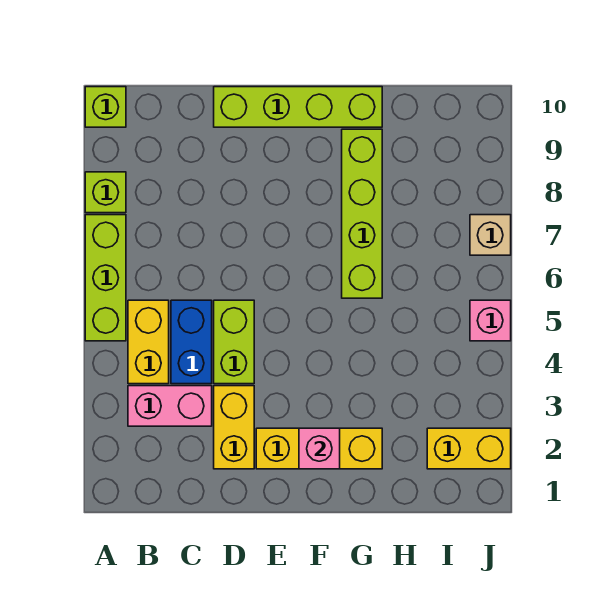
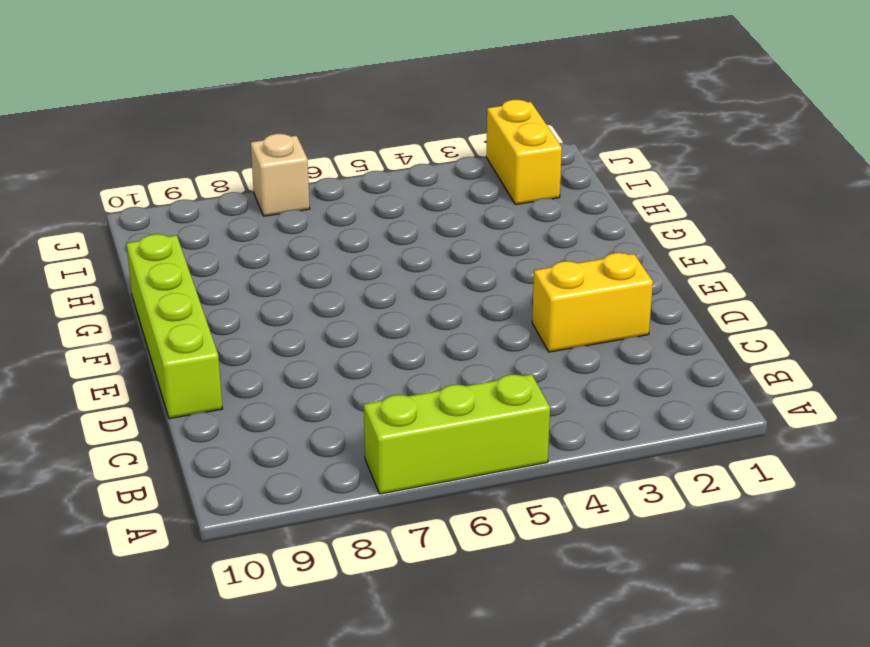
none -> lime 1x1 brick [85,172,126,213]
none -> lime 1x1 brick [85,87,126,127]
none -> pink 1x2 brick [128,386,212,426]

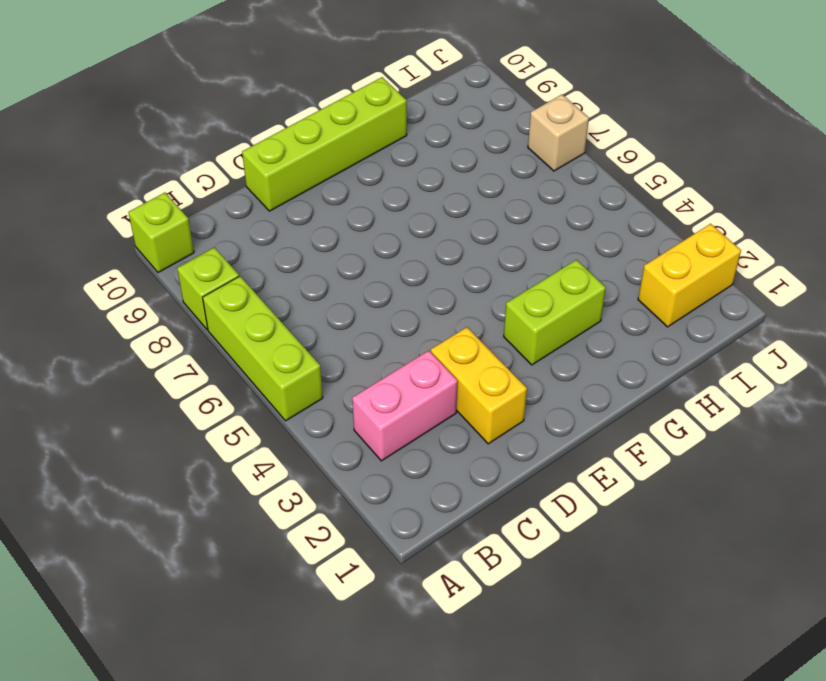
lime 1x2 brick [504,260,606,365] -> lime 1x2 brick turned to [214,300,254,384]
none -> yellow 1x2 brick [128,300,169,384]
none -> blue 1x2 brick [171,300,212,384]
none -> yellow 1x3 brick [256,428,382,469]

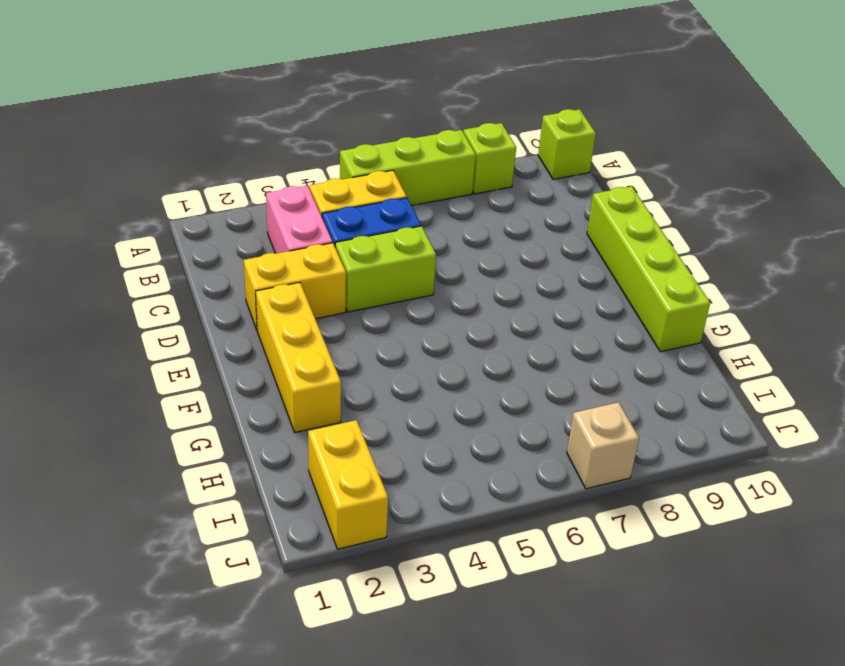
none -> lime 1x4 brick [342,129,382,298]
none -> pink 1x1 brick [470,300,511,341]
none -> pink 1x1 brick [299,428,340,469]

